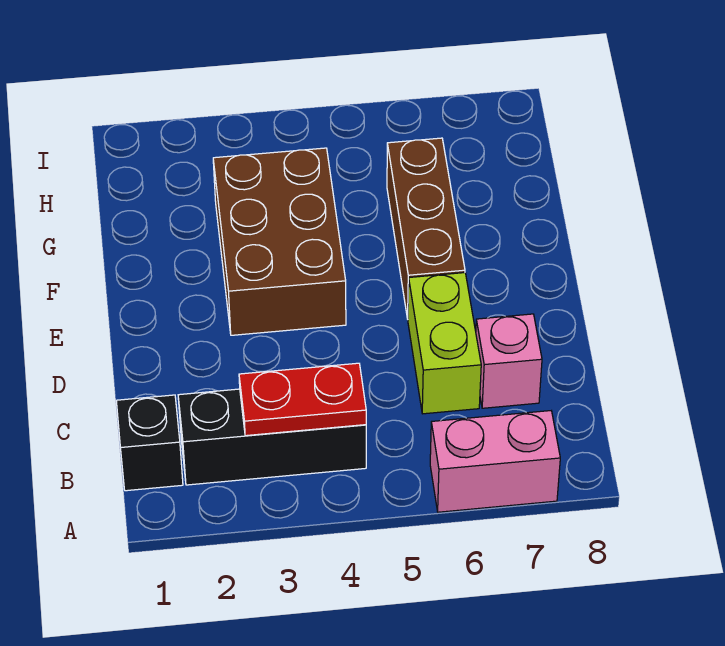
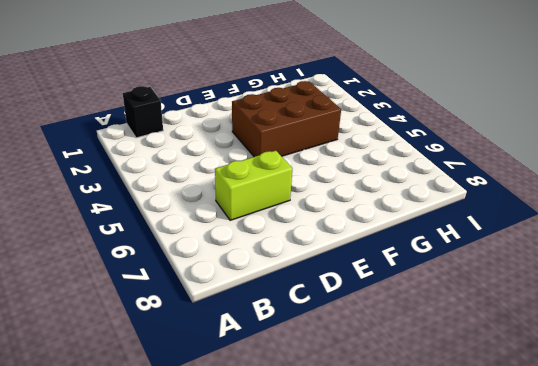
none -> pink 1x2 brick [430,411,560,512]
none -> black 1x3 brick [178,389,366,485]

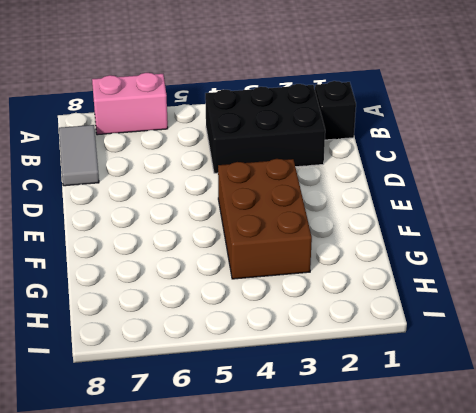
black 2x3 brick [205,84,325,173] -> black 1x3 brick [178,389,366,485]
grey 1x2 tile [59,125,99,186] -> none
none -> lime 1x2 brick [408,273,481,414]
none -> pink 1x1 brick [476,314,542,408]

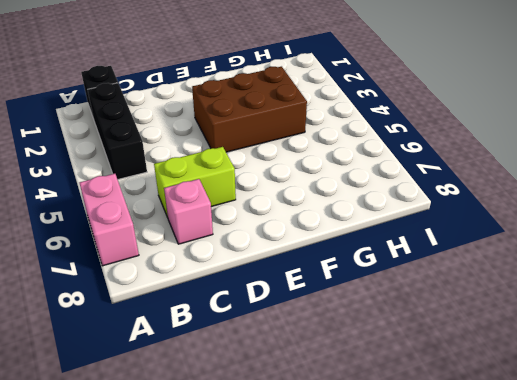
none -> brown 1x3 brick [387,138,465,319]
none -> red 1x2 plate [239,363,366,436]

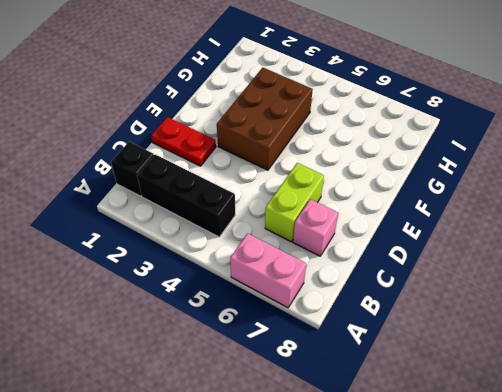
red 1x2 plate [151,117,216,166] -> red 1x2 plate moved to [239,363,366,436]
none -> brown 1x3 brick [387,138,465,319]

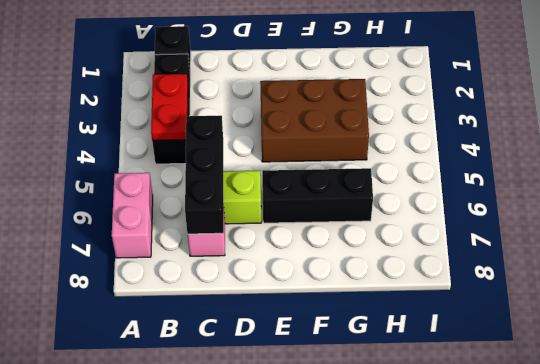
black 1x3 brick [185,116,224,234] -> none
black 1x3 brick [262,168,373,223] -> brown 1x3 brick [387,138,465,319]

